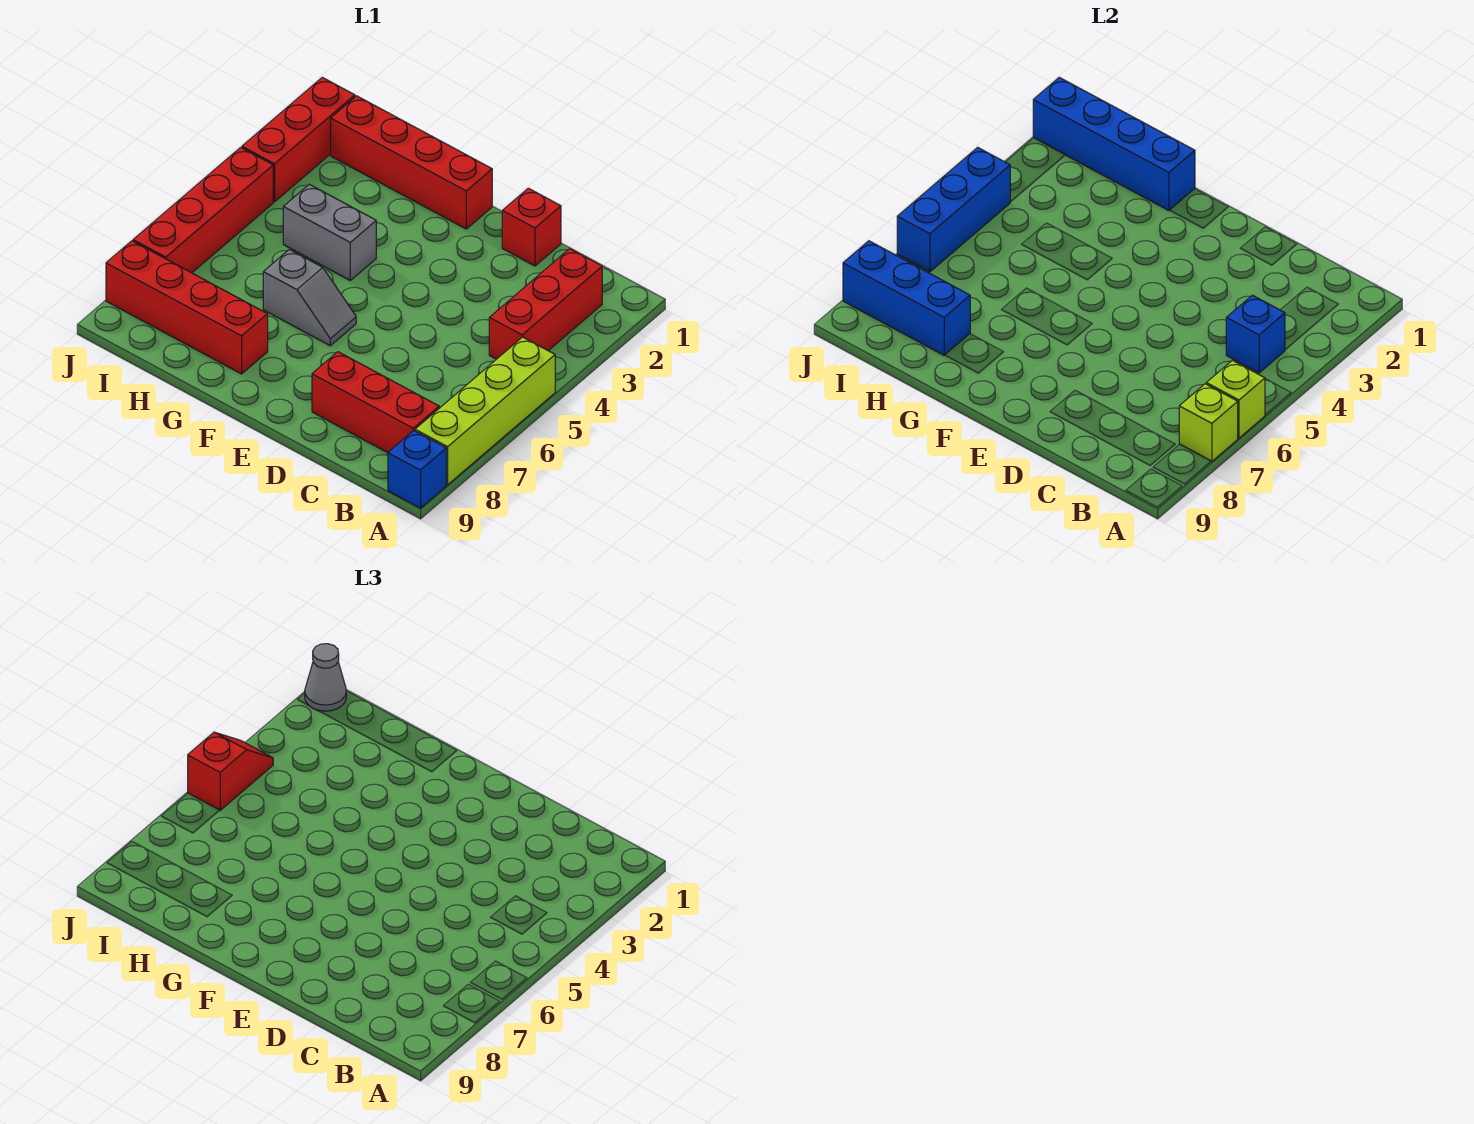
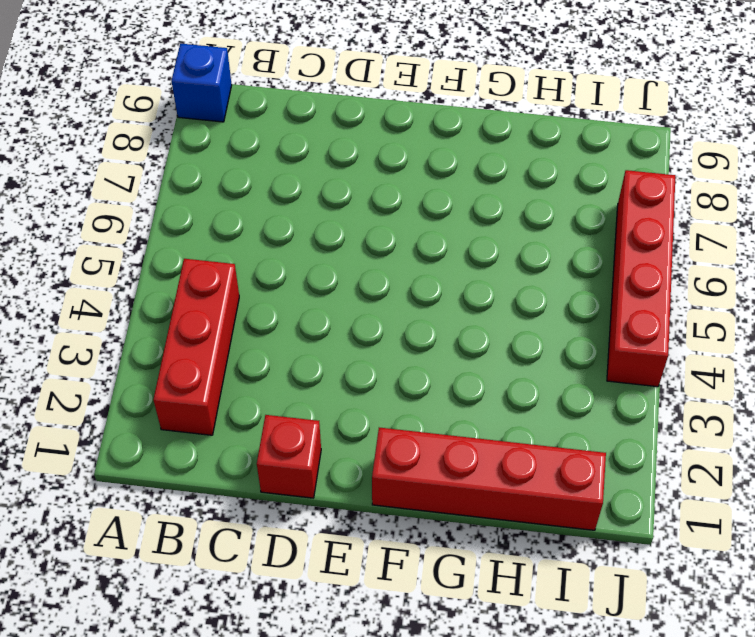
none -> lime 1x4 brick [415,337,555,485]
none -> red 1x3 brick [312,352,439,453]
none -> grey 1x2 slope [263,250,356,346]

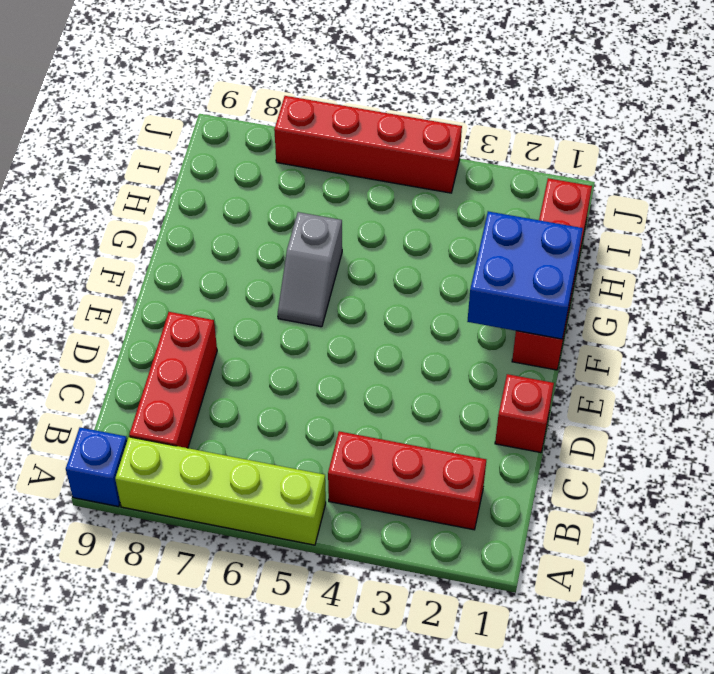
blue 2x2 brick [467,211,583,339] -> blue 1x4 brick [1033,77,1195,210]
none -> grey 1x2 brick [283,184,376,280]
none -> red 1x4 brick [106,241,268,374]
none -> red 1x3 brick [242,77,355,202]

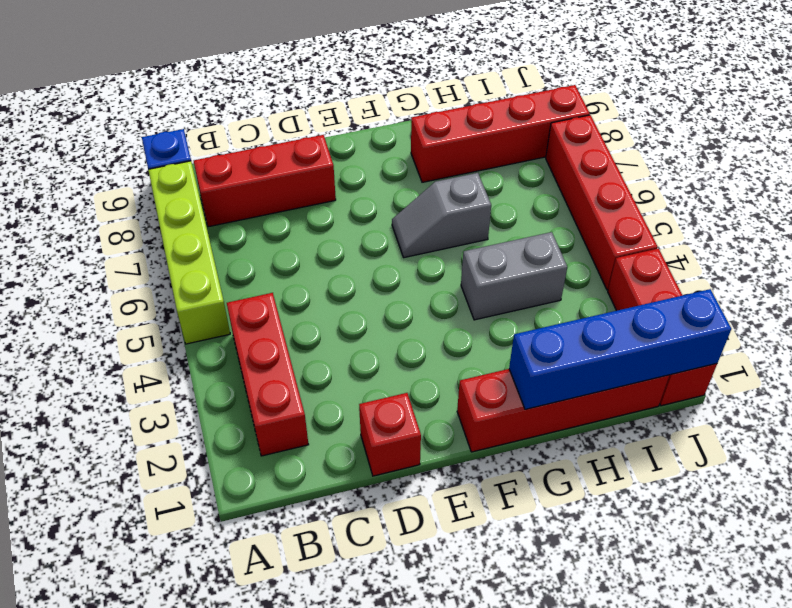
none -> lime 1x1 brick [1206,360,1265,438]
none -> lime 1x1 brick [1179,384,1238,461]
none -> blue 1x1 brick [1226,295,1285,373]

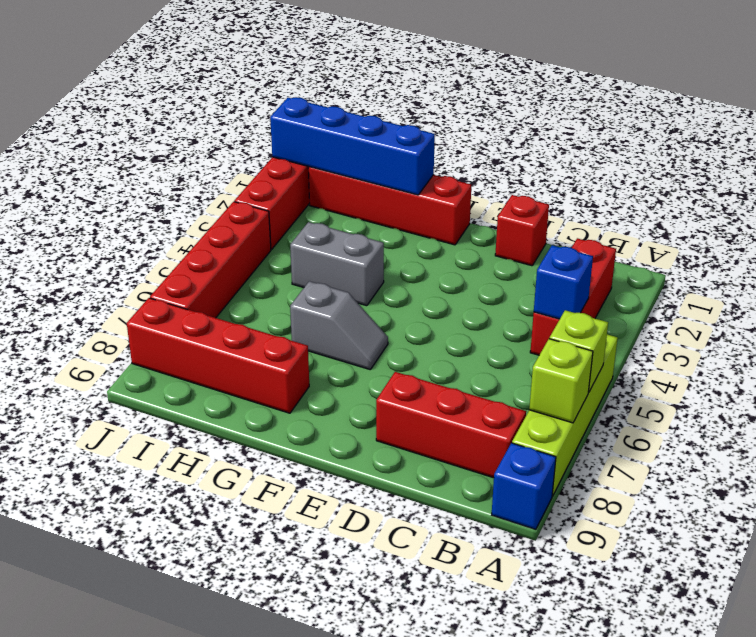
none -> blue 1x3 brick [843,241,970,355]
none -> blue 1x3 brick [897,147,1010,272]
none -> grey 1x1 cone [305,644,346,711]

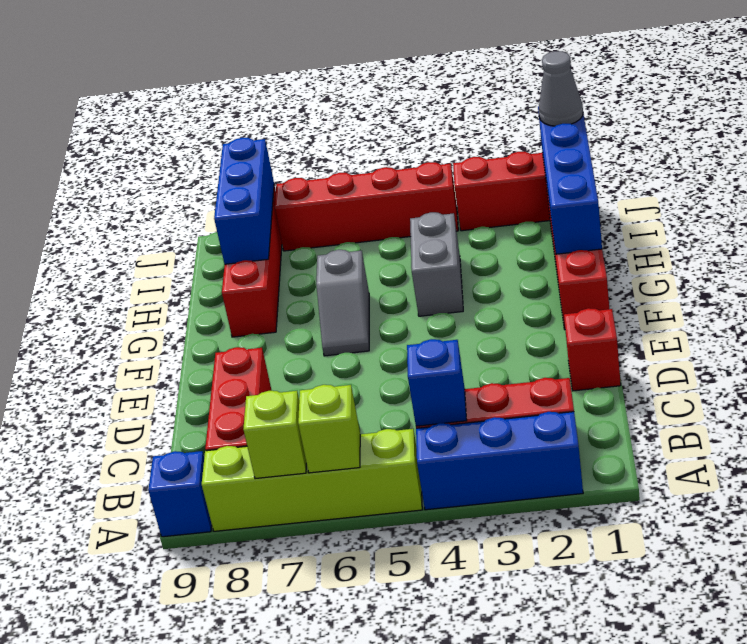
blue 1x3 brick [416,412,583,510] -> blue 1x3 brick moved to [897,147,1010,272]
none -> red 1x2 slope [188,732,273,810]

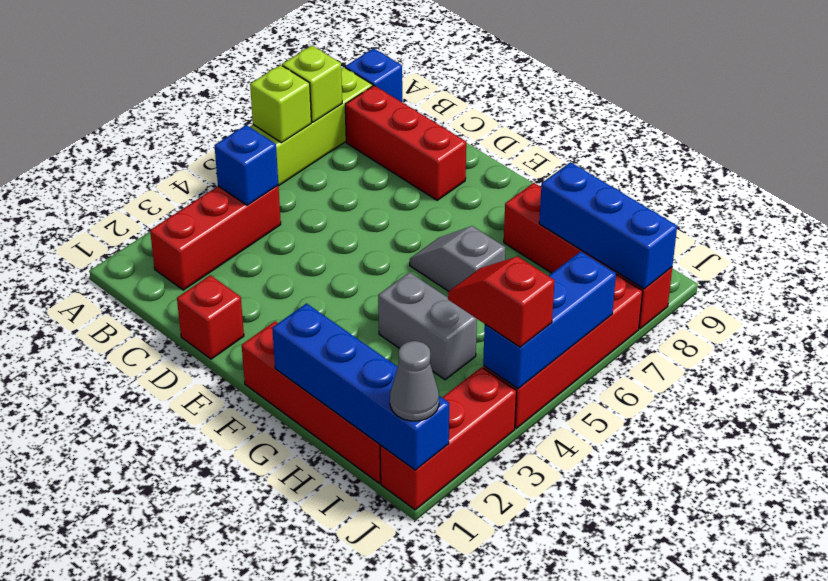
red 1x2 slope [448,256,555,347] -> red 1x2 slope turned to [188,732,273,810]

